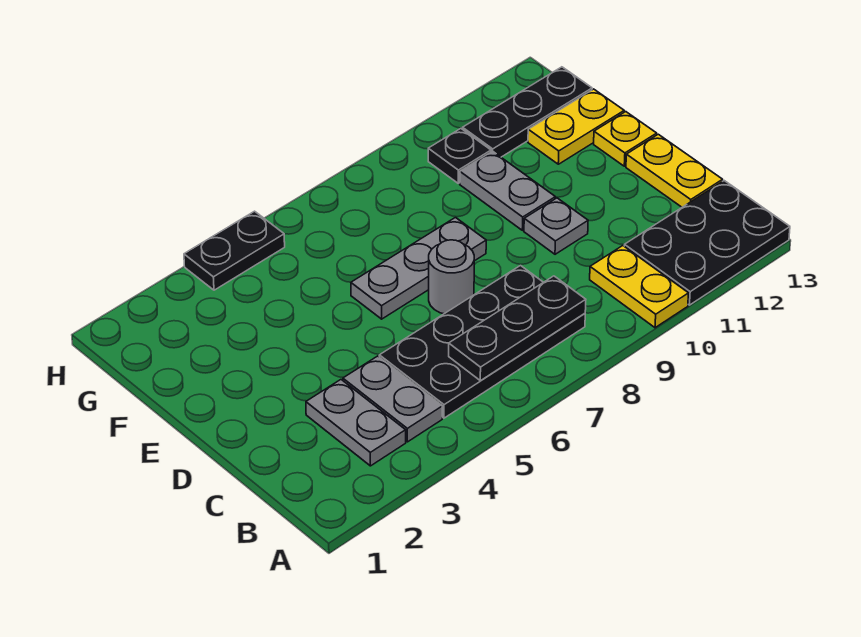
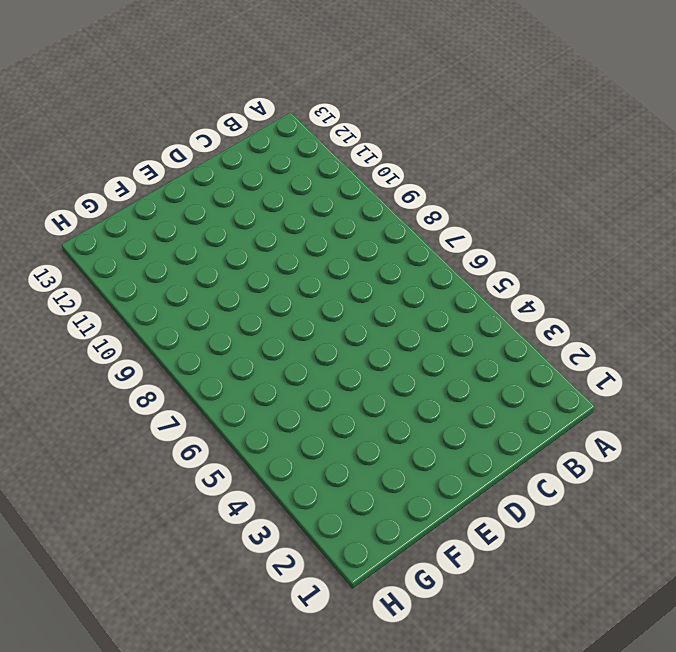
none -> yellow 1x2 plate [590,246,689,328]
none -> black 2x3 plate [624,181,790,305]
none -> grey 1x2 plate [306,380,406,466]

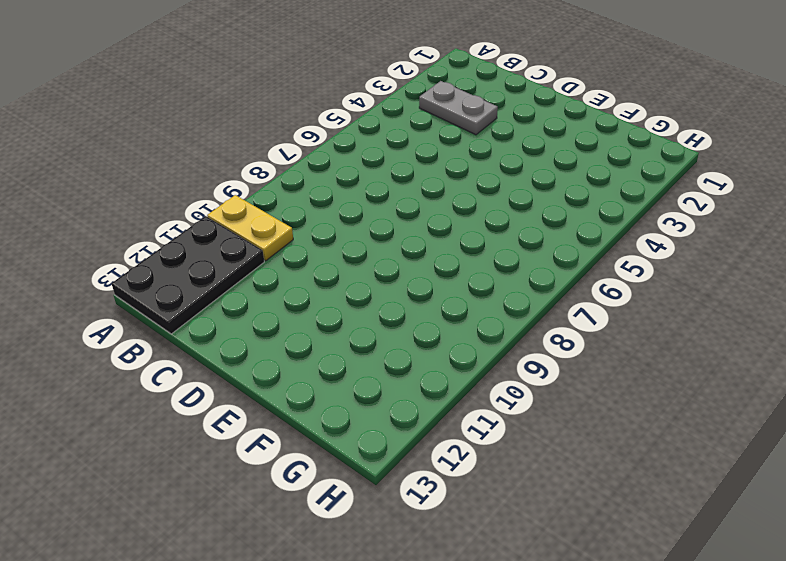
none -> grey 1x2 plate [343,356,442,442]
none -> black 2x4 plate [379,266,585,418]
none -> yellow 1x2 plate [626,134,723,207]

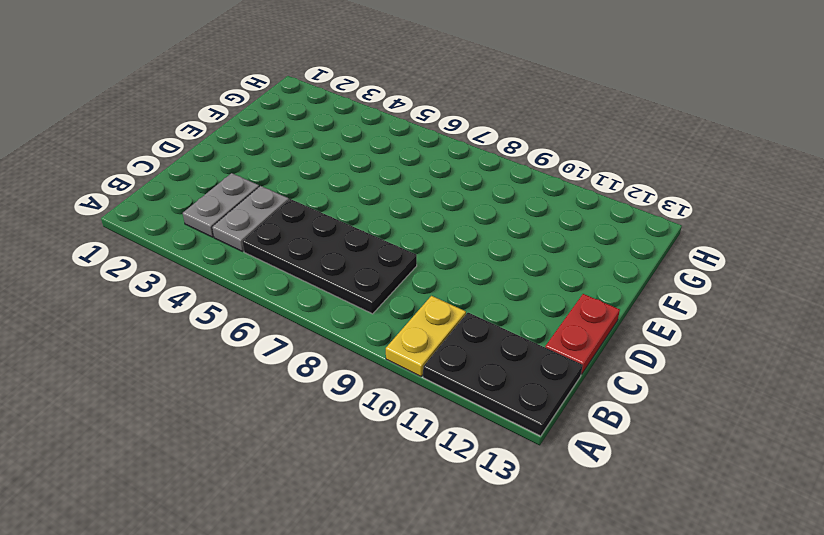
red 1x2 plate [545,294,620,374] -> yellow 1x2 plate [626,134,723,207]
none -> grey 1x1 round brick [429,240,474,314]
none -> grey 1x1 plate [524,198,588,254]
none -> grey 1x3 plate [351,218,486,319]

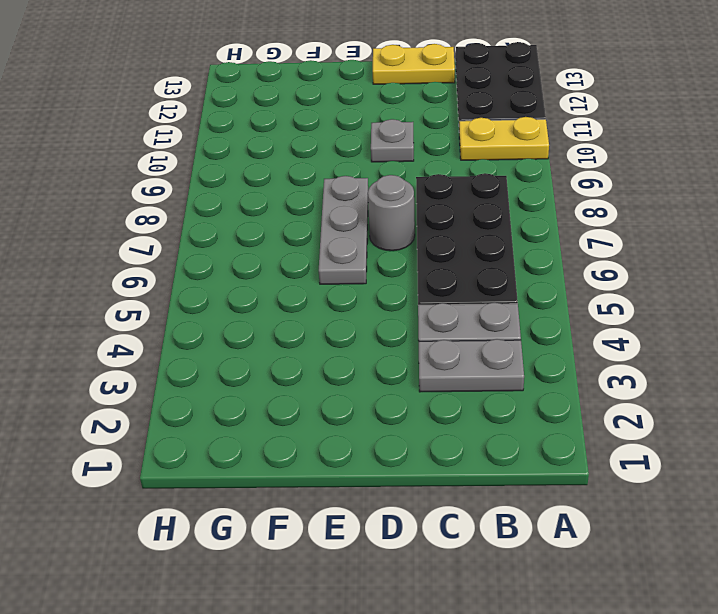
none -> grey 1x2 plate [460,151,555,230]
none -> yellow 1x1 plate [594,112,657,166]
none -> yellow 1x2 plate [528,89,624,164]

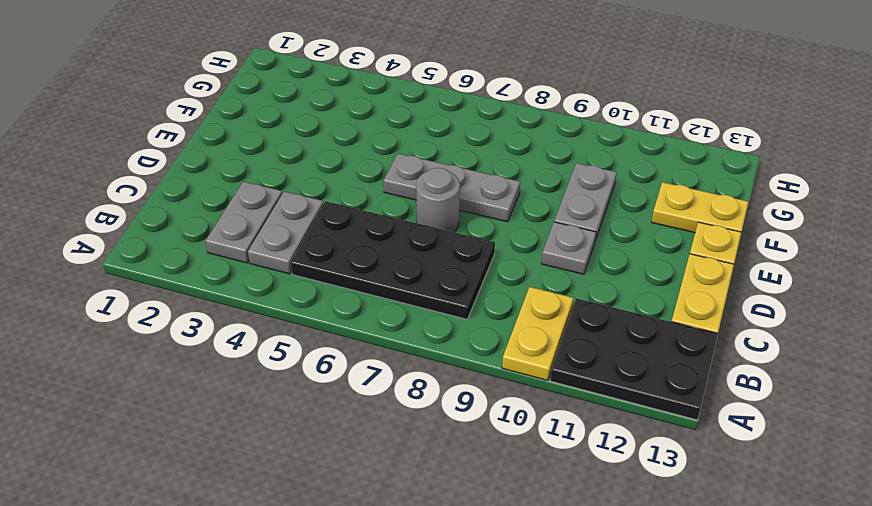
none -> black 1x1 plate [428,129,491,183]
none -> black 1x3 plate [463,67,592,157]
none -> black 1x2 plate [184,211,285,290]

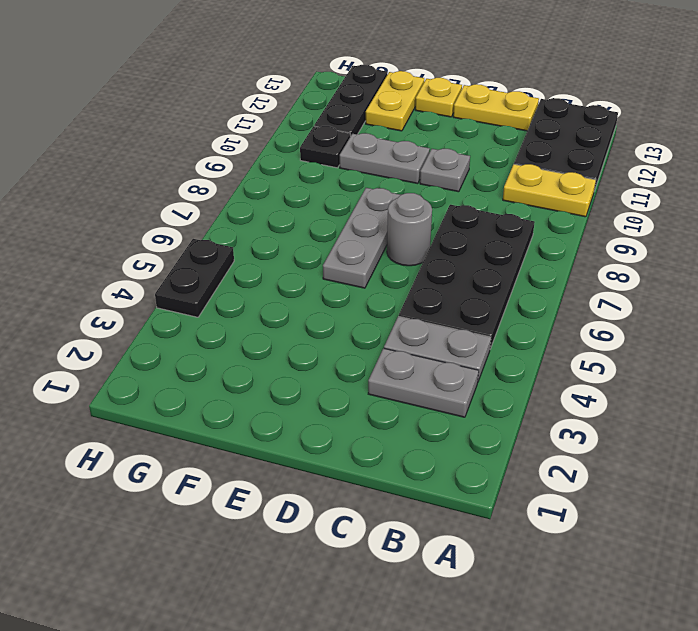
none -> black 1x3 plate [449,276,586,381]

